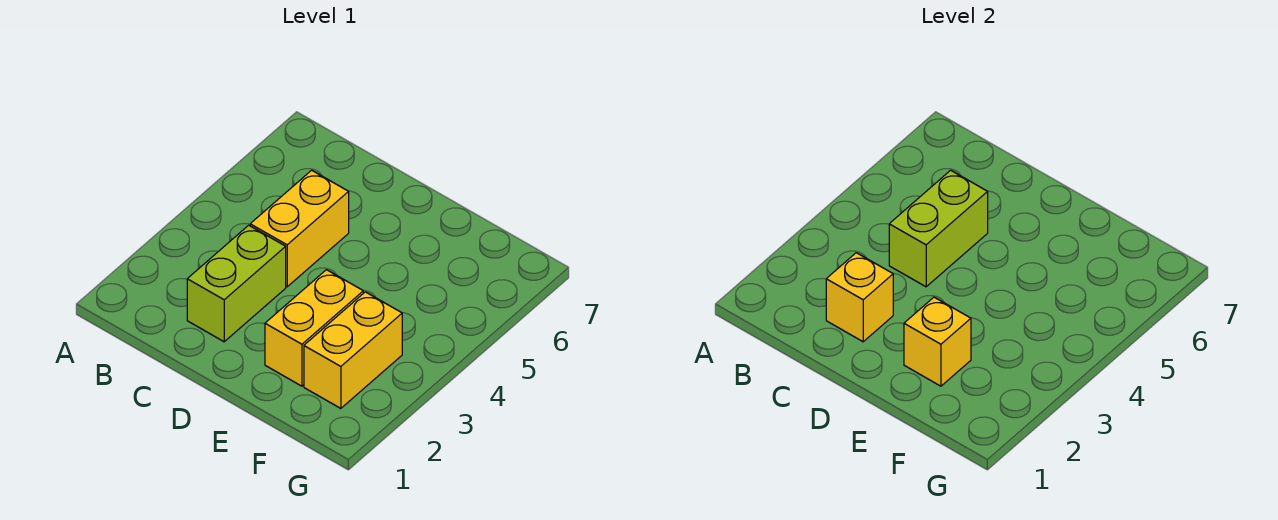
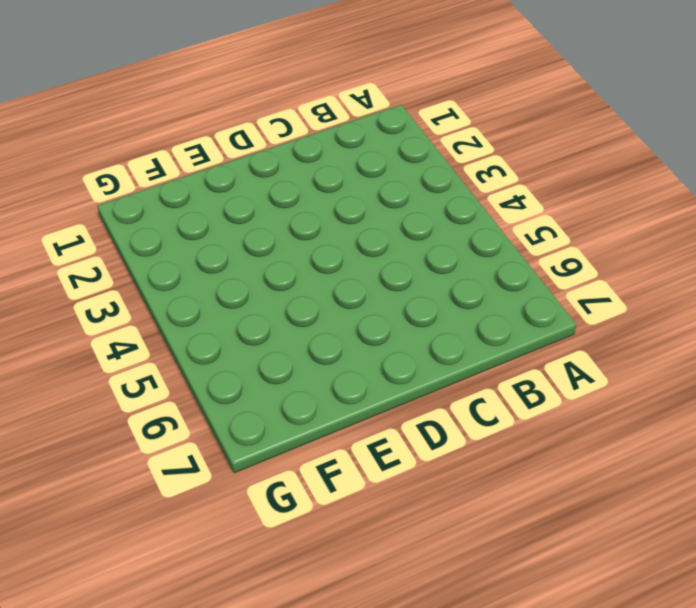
none -> lime 1x2 brick [187,225,286,342]
none -> yellow 1x2 brick [250,170,349,287]

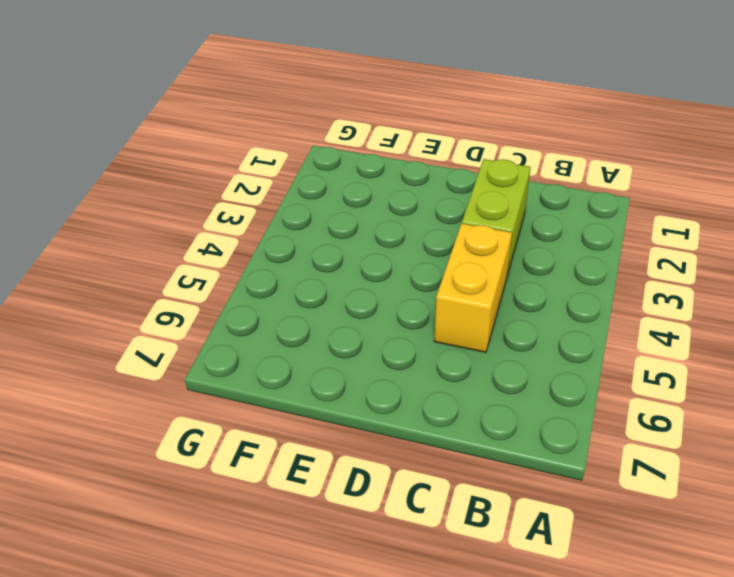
none -> yellow 1x2 brick [265,270,363,386]
none -> yellow 1x2 brick [304,292,402,408]

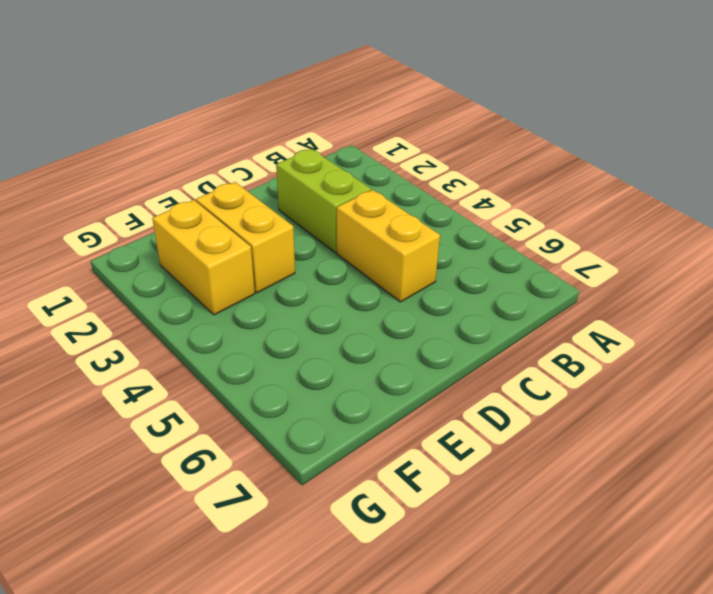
none -> yellow 1x1 brick [826,253,893,342]
none -> lime 1x2 brick [889,170,988,287]

